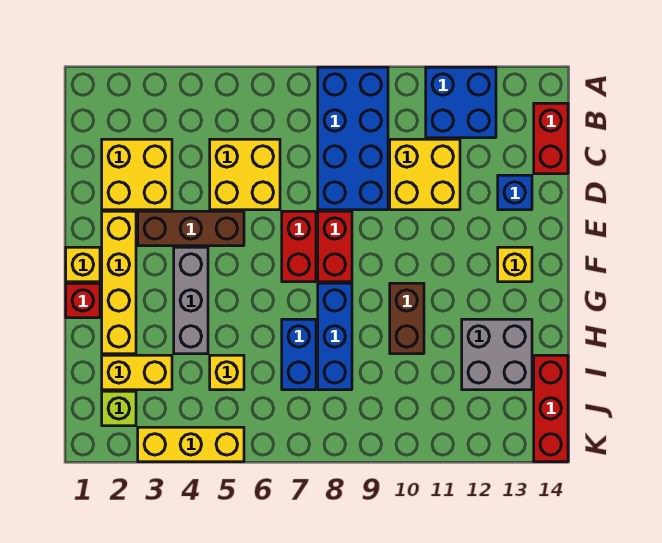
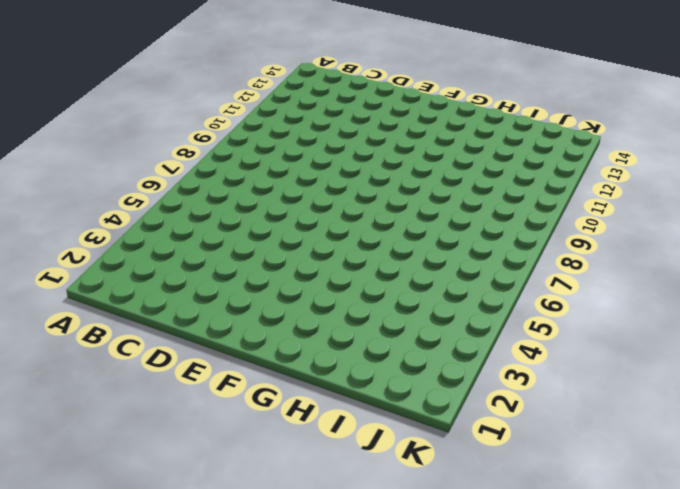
none -> blue 2x4 brick [318,67,388,210]
none -> blue 2x2 brick [426,67,496,138]
none -> red 1x2 brick [534,103,568,174]

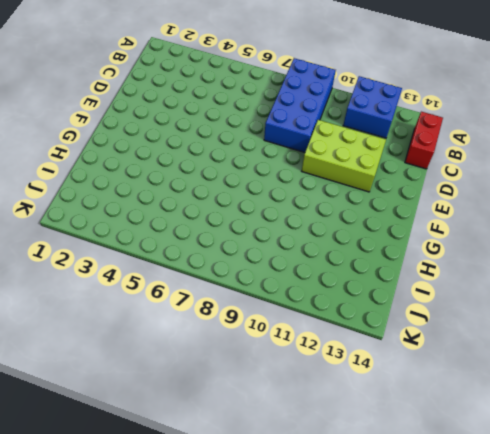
lime 2x3 brick [302,120,386,192] -> yellow 2x2 brick [390,139,460,210]
none -> yellow 2x2 brick [102,139,172,210]
none -> yellow 2x2 brick [210,139,280,210]
none -> blue 1x1 brick [498,175,532,210]

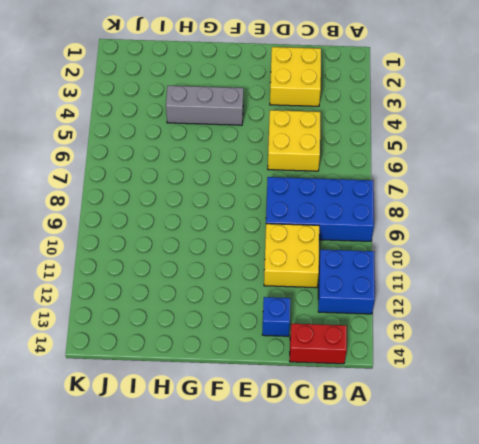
none -> yellow 1x4 brick [102,211,136,354]
none -> brown 1x3 brick [138,211,244,246]
none -> red 1x2 brick [282,211,316,282]

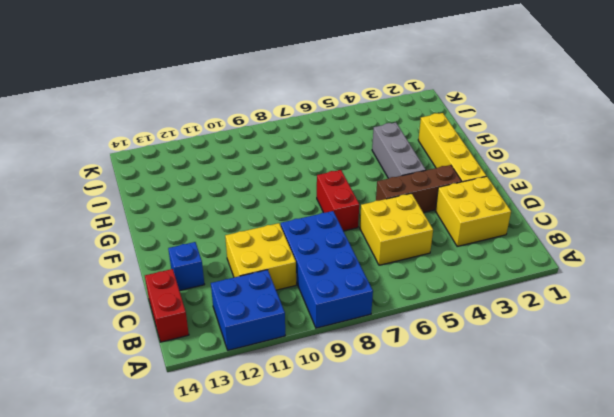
none -> red 1x2 brick [318,211,352,282]
none -> yellow 1x1 brick [66,247,100,282]
none -> yellow 1x1 brick [498,247,532,282]

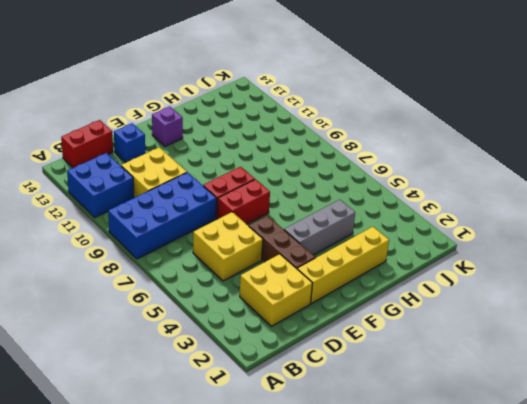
purple 1x1 brick [152,106,183,146] -> yellow 1x1 brick [498,247,532,282]
none -> yellow 1x1 brick [66,247,100,282]
none -> red 1x1 brick [66,283,100,318]
none -> blue 1x3 brick [318,283,352,390]

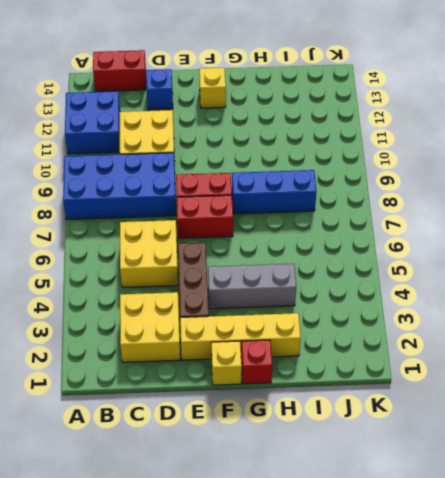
none -> brown 1x2 brick [390,283,424,354]
none -> blue 1x2 brick [282,319,316,390]
none -> grey 2x2 brick [462,319,532,390]

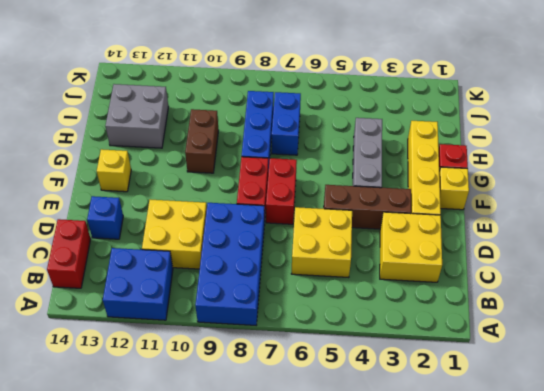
none -> yellow 1x2 brick [102,355,172,390]
none -> yellow 1x1 brick [210,355,244,390]
none -> red 1x3 brick [534,355,568,462]

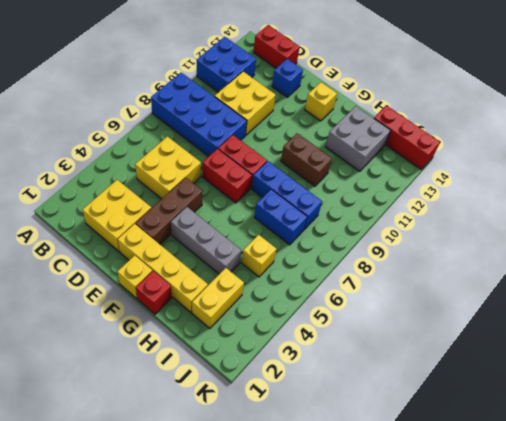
none -> lime 1x1 brick [102,391,136,426]
none -> yellow 1x3 brick [138,427,244,462]

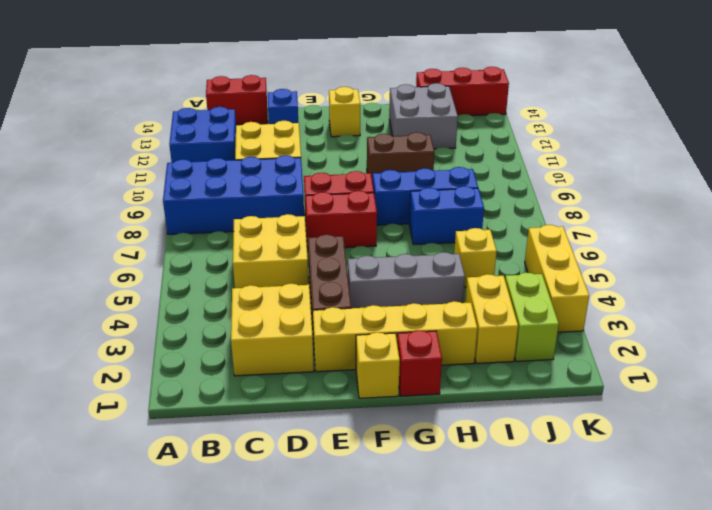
lime 1x2 brick [505,273,559,361] -> lime 1x1 brick [102,391,136,426]

